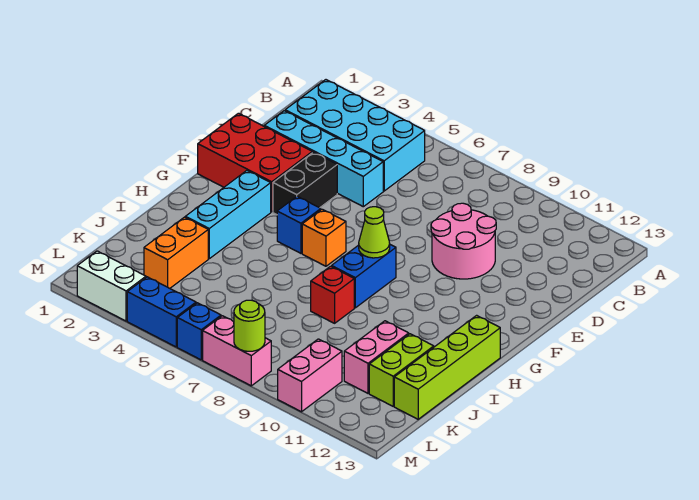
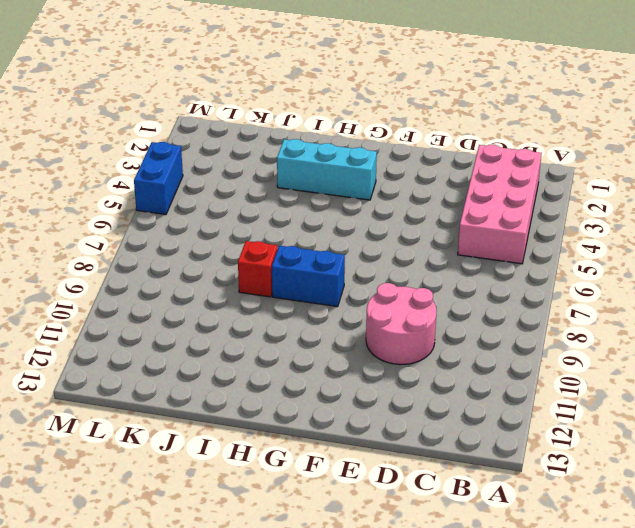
pink 2x4 brick [458,145,541,264] -> cyan 2x4 brick [285,80,425,191]
none -> cyan 1x4 brick [264,111,383,207]
none -> red 2x3 brick [198,113,312,212]
none -> black 1x2 brick [273,152,337,215]

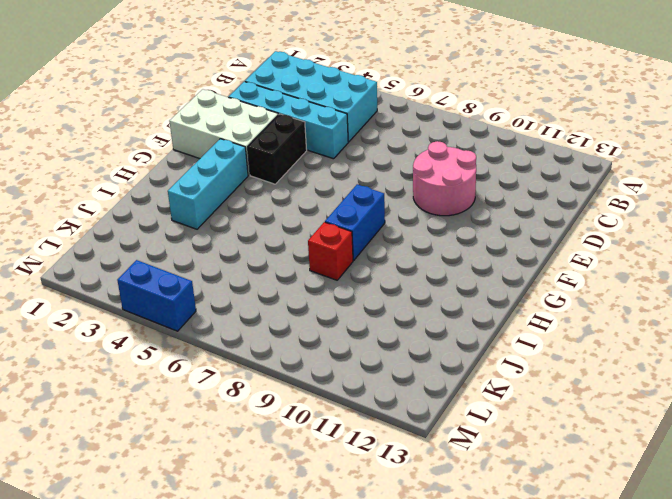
white 2x3 brick [169,89,278,175] -> red 2x3 brick [198,113,312,212]
none -> blue 1x1 brick [277,196,321,253]
none -> orange 1x1 brick [302,209,346,266]
none -> lime 1x4 brick [394,315,500,419]

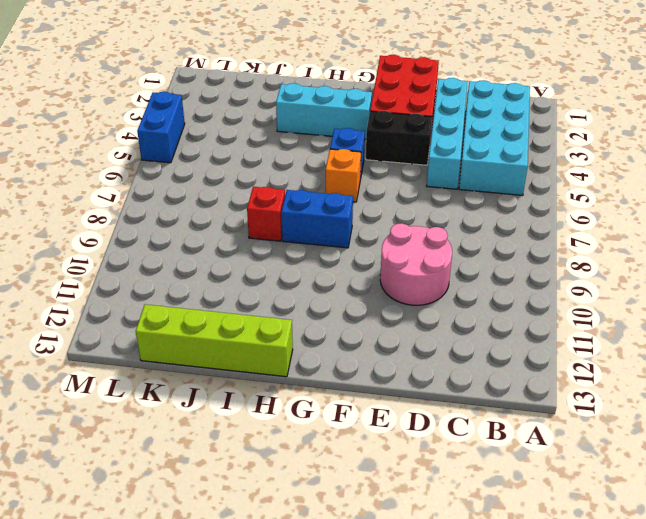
none -> orange 1x2 brick [144,217,208,288]
none -> pink 1x2 brick [344,321,409,393]
none -> lime 1x2 brick [369,334,434,406]

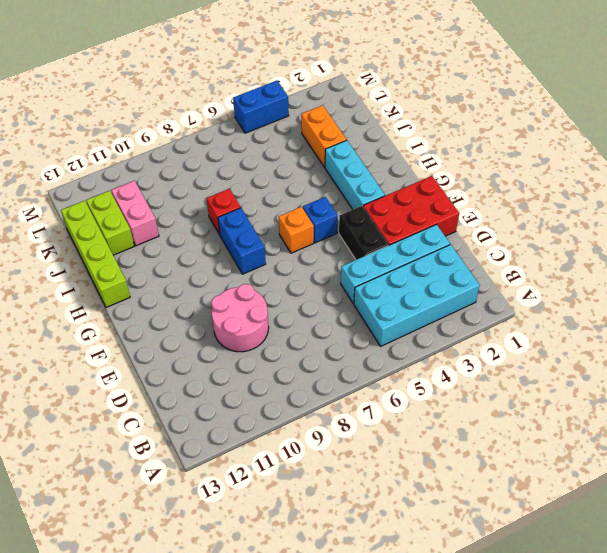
none -> pink 1x2 brick [278,339,342,412]
none -> white 1x2 brick [77,251,146,321]
none -> blue 1x1 brick [177,303,221,360]

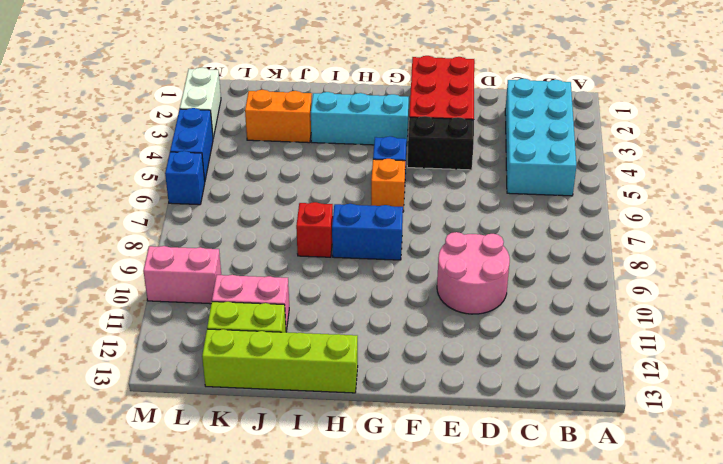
none -> cyan 1x4 brick [264,111,383,207]
none -> pink 1x2 brick [203,316,271,386]
none -> lime 1x1 cone [359,207,390,258]

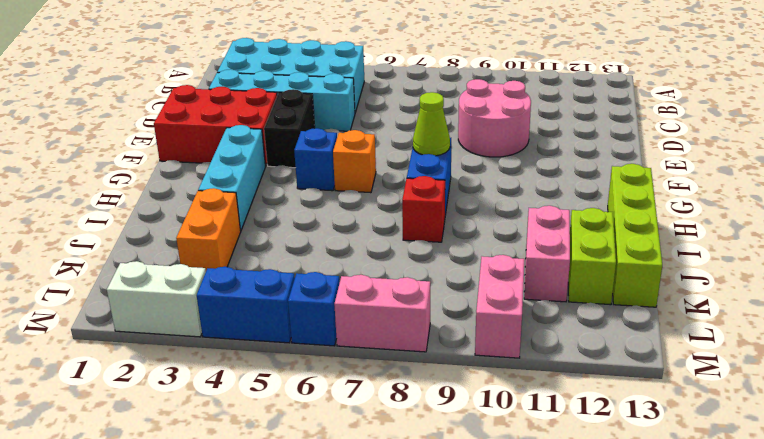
none -> lime 1x1 round brick [234,300,265,351]

